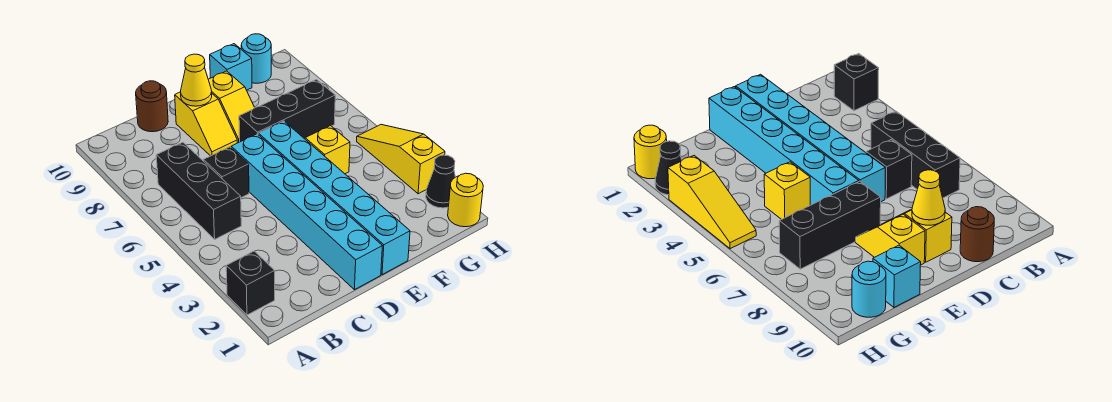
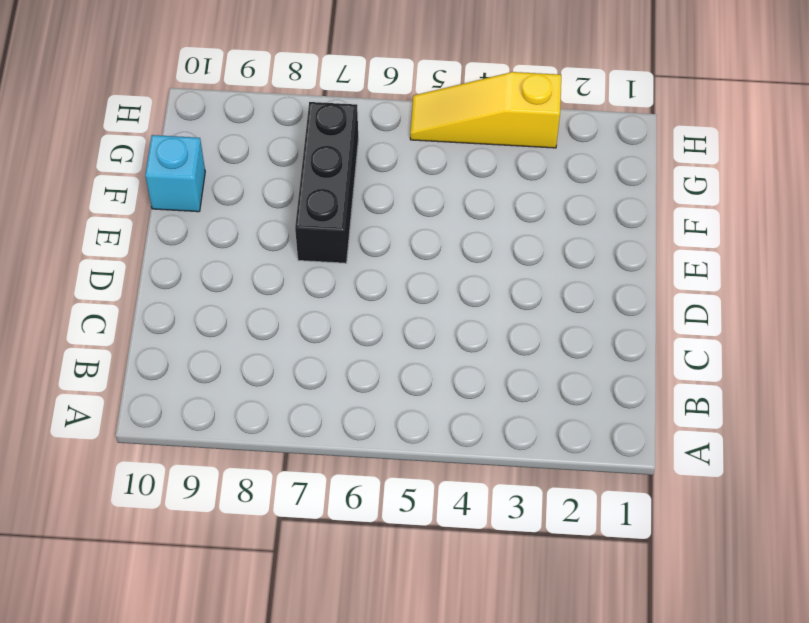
none -> black 1x1 brick [226,251,275,315]
none -> black 1x3 brick [156,142,241,239]
none -> black 1x1 brick [204,147,249,198]

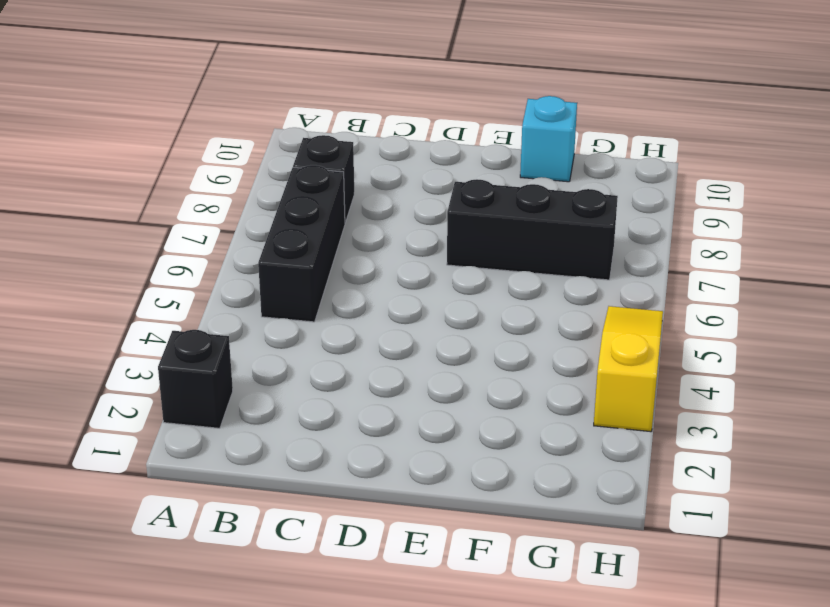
black 1x1 brick [293,135,354,223] -> black 1x1 brick moved to [204,147,249,198]
none -> brown 1x1 round brick [136,81,168,132]
none -> cyan 1x6 brick [231,134,382,290]
none -> yellow 1x2 slope [175,92,237,156]

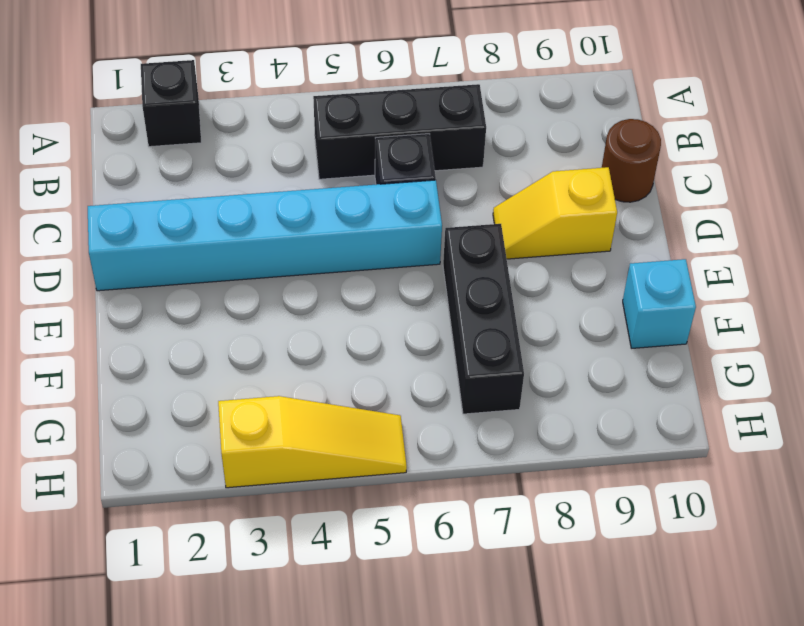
none -> cyan 1x6 brick [258,121,410,275]
none -> yellow 1x2 slope [208,71,255,143]
none -> yellow 1x1 brick [305,126,350,174]

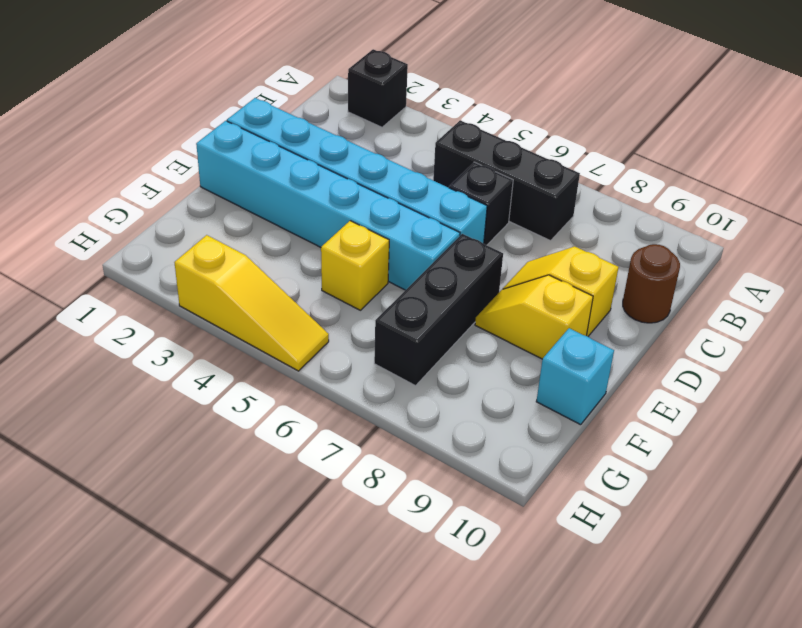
none -> cyan 1x1 round brick [241,34,271,83]
none -> yellow 1x1 round brick [448,173,483,227]
none -> black 1x1 cone [426,155,455,208]

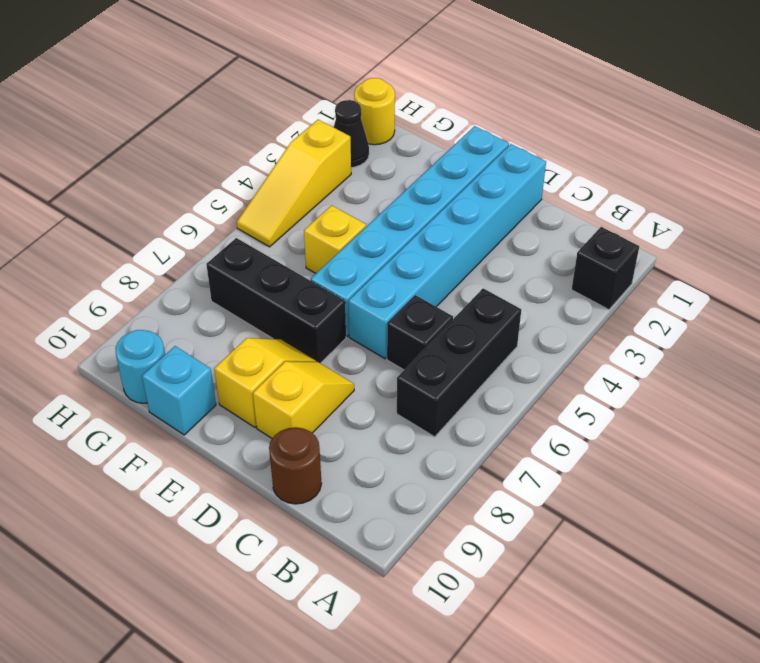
none -> yellow 1x1 cone [181,54,212,106]

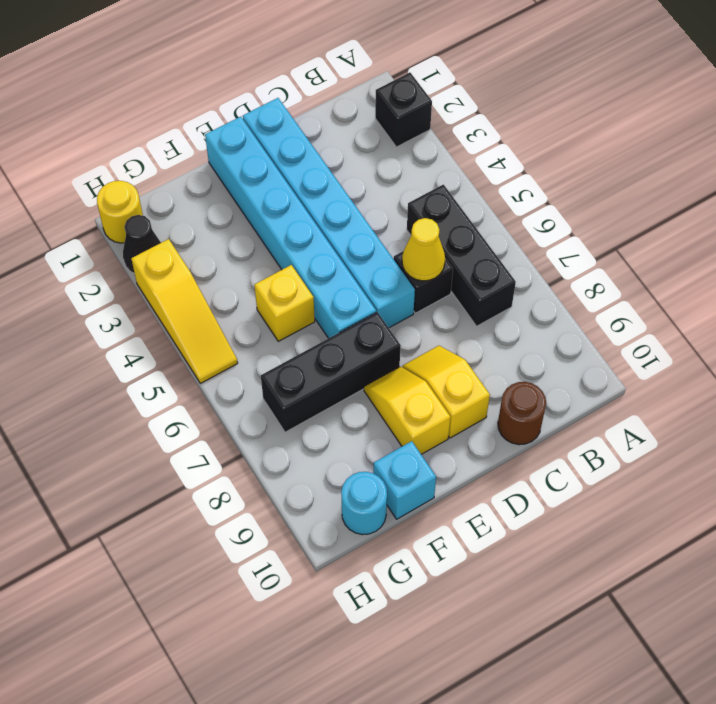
yellow 1x1 cone [402,218,445,281] -> yellow 1x1 cone moved to [181,54,212,106]

